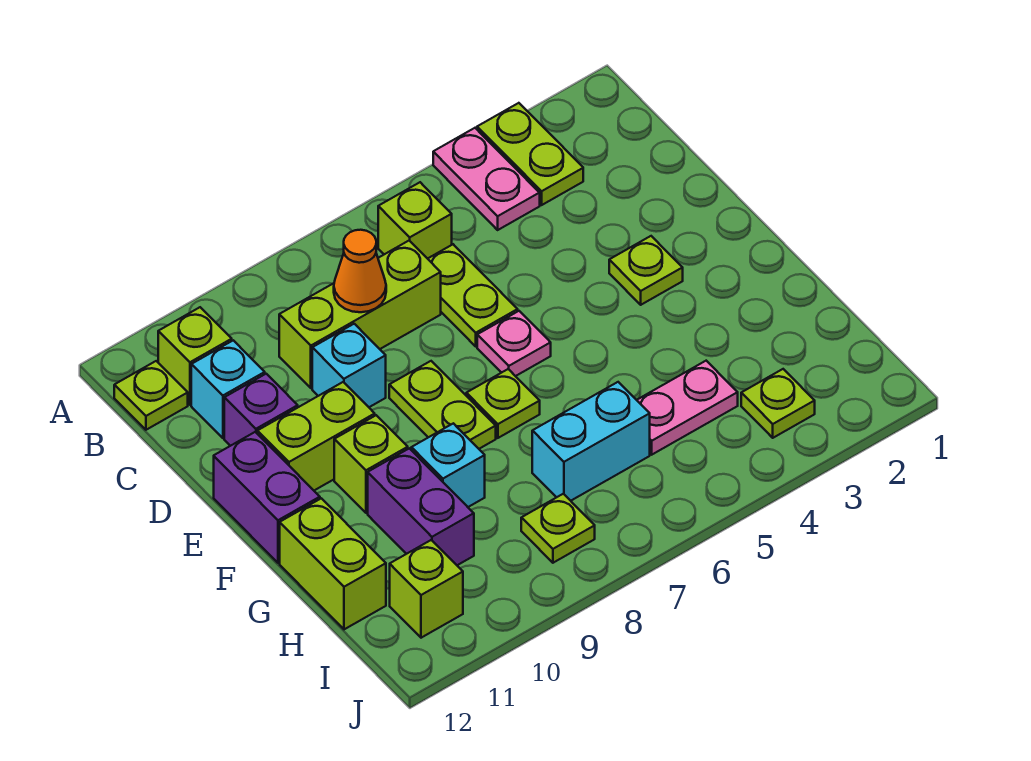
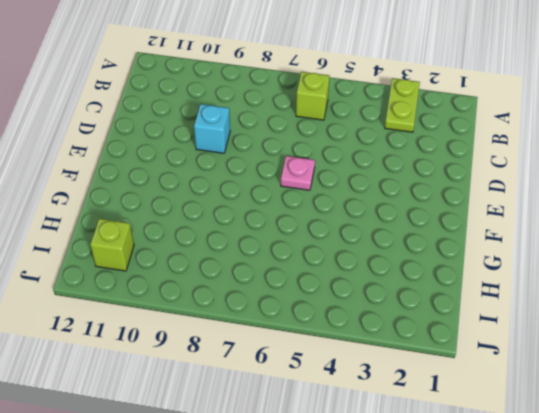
none -> pink 1x2 plate [433,128,540,230]
none -> lime 1x1 brick [158,307,232,405]
none -> lime 1x1 plate [114,361,188,430]

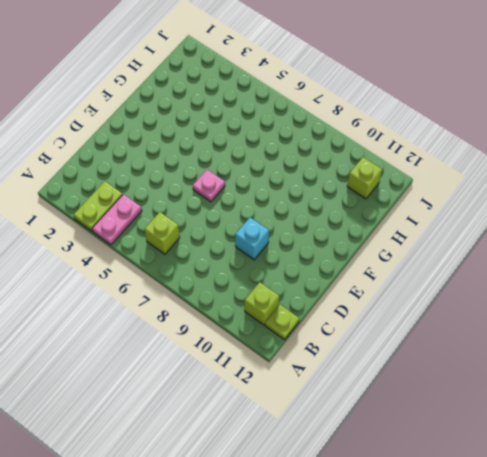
none -> lime 1x2 plate [428,244,518,346]
none -> lime 1x3 brick [279,241,441,388]
none -> cyan 1x1 brick [191,340,265,438]

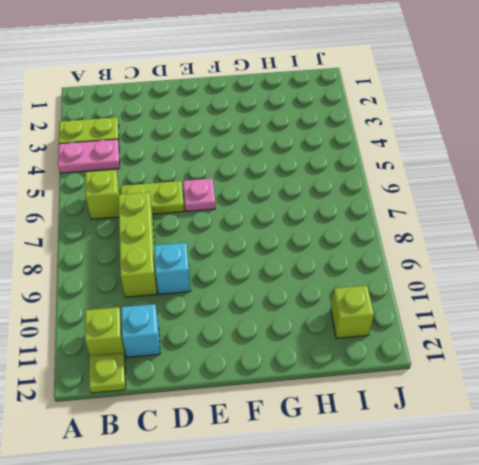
none -> purple 1x1 brick [224,374,298,446]
none -> lime 1x1 plate [609,236,683,305]
none -> lime 1x2 plate [389,361,496,449]

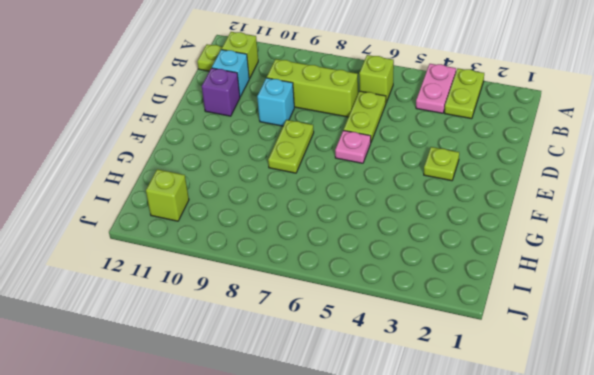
none -> lime 1x2 brick [257,382,375,490]
none -> purple 1x2 brick [214,432,320,563]
none -> lime 1x1 plate [466,369,540,438]

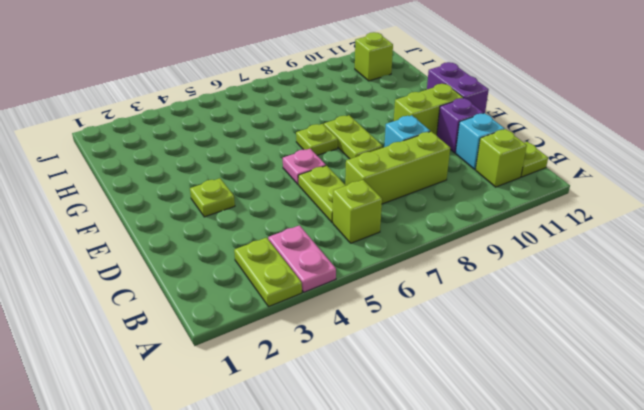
none -> lime 1x1 brick [334,415,408,513]
none -> cyan 1x1 brick [411,423,485,507]
none -> purple 1x2 brick [368,448,474,565]

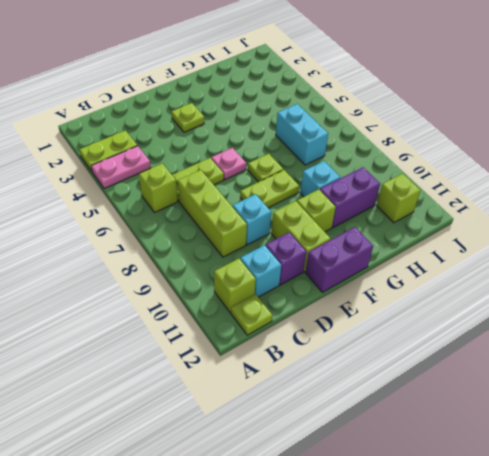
none -> lime 1x2 brick [280,498,386,629]
none -> pink 1x2 plate [637,361,738,455]
none -> lime 1x1 plate [741,369,815,438]

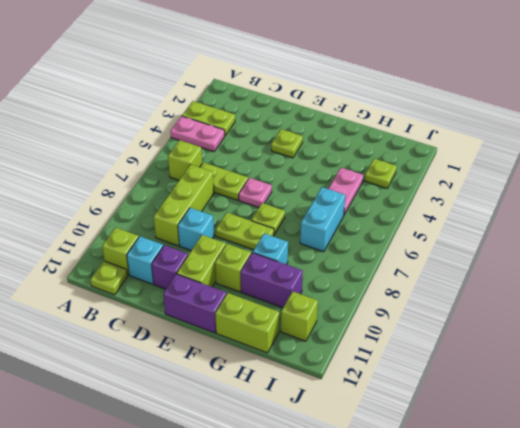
none -> lime 1x1 plate [521,494,595,563]
none -> orange 1x1 cone [334,230,386,312]

